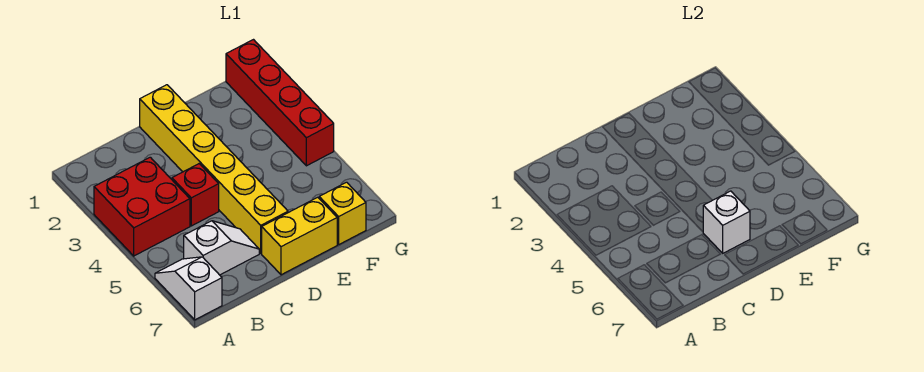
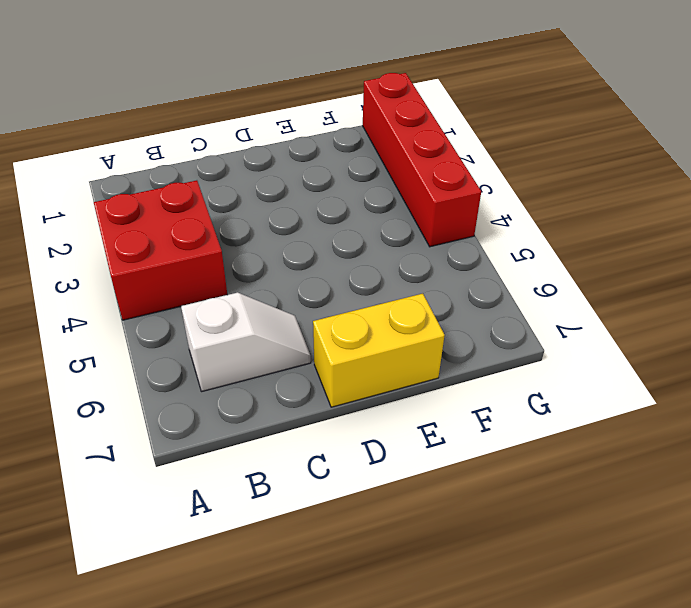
none -> white 1x2 slope [155,257,222,320]
none -> red 1x1 brick [172,164,219,226]

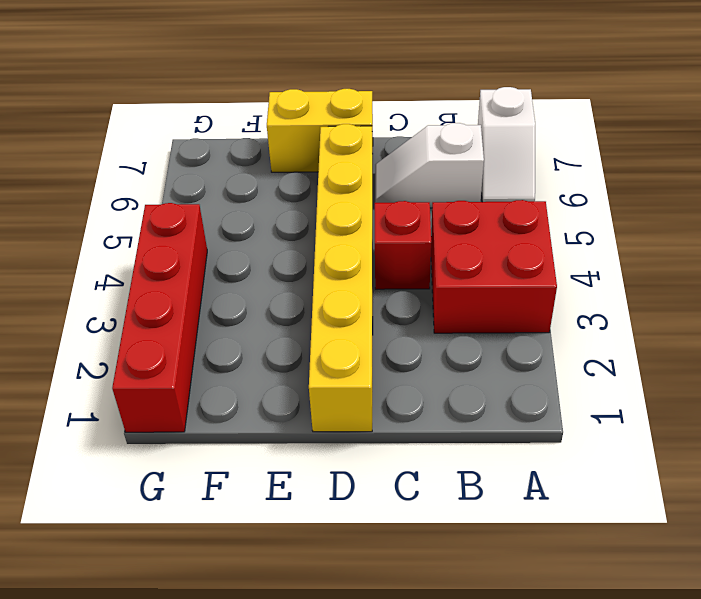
none -> yellow 1x1 brick [319,182,366,244]
none -> white 1x1 brick [703,191,750,253]

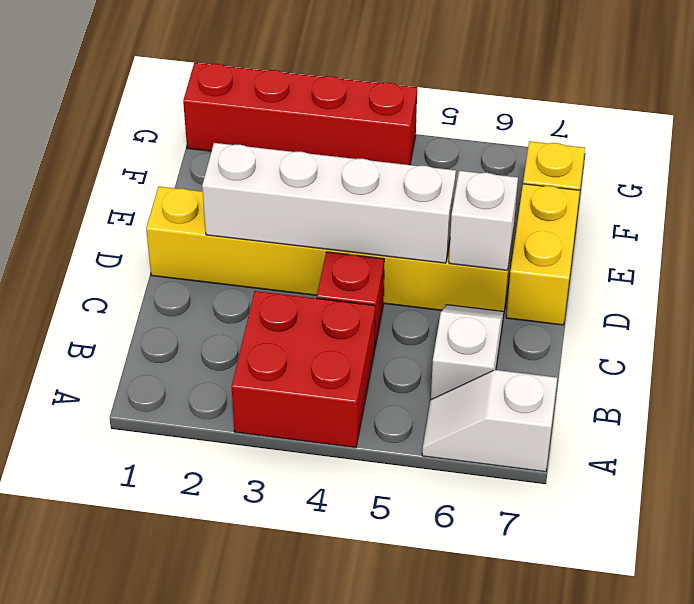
white 1x4 brick [202,143,456,263] -> none

